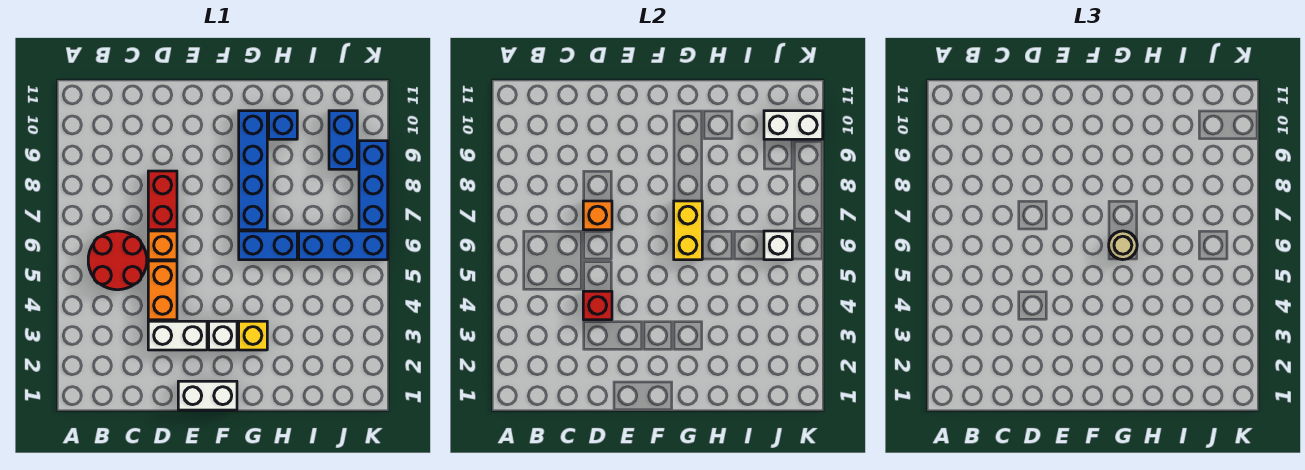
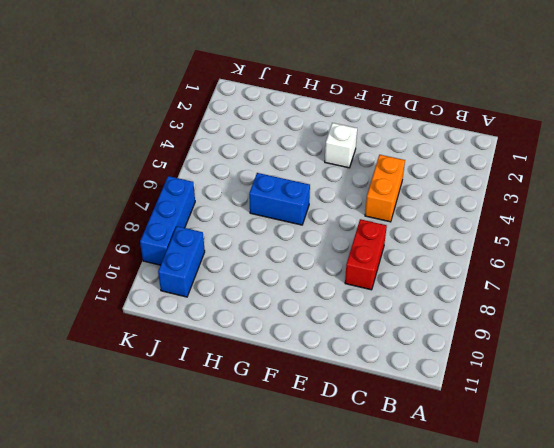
none -> red 2x2 round brick [88,231,147,290]
none -> white 1x2 brick [148,321,207,350]
none -> orange 1x1 brick [148,231,177,260]

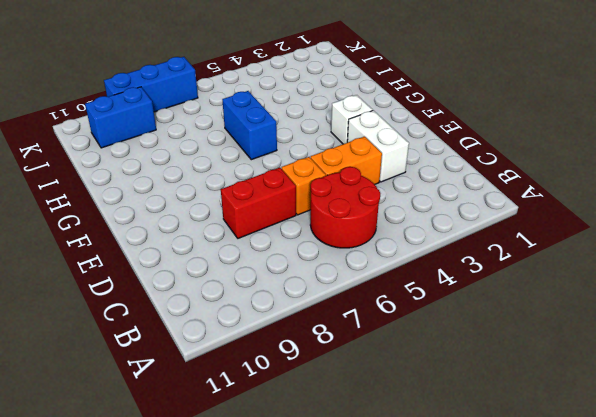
none -> white 1x2 brick [178,381,237,410]
none -> yellow 1x1 brick [239,321,267,350]
none -> blue 1x4 brick [239,111,267,230]

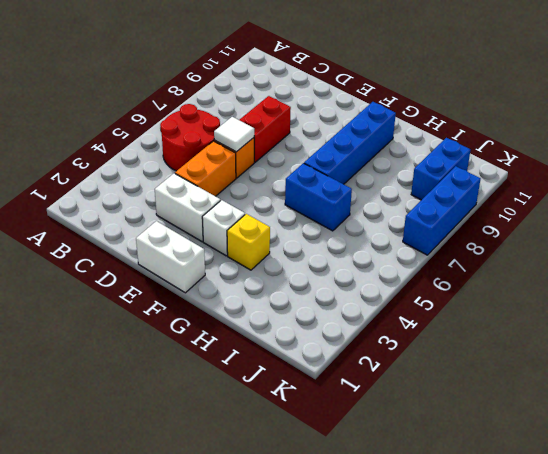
white 1x1 tile [214,117,254,152] -> none
none -> blue 1x1 brick [269,111,297,139]
none -> blue 1x3 brick [299,231,388,260]
none -> red 1x1 brick [583,291,612,320]

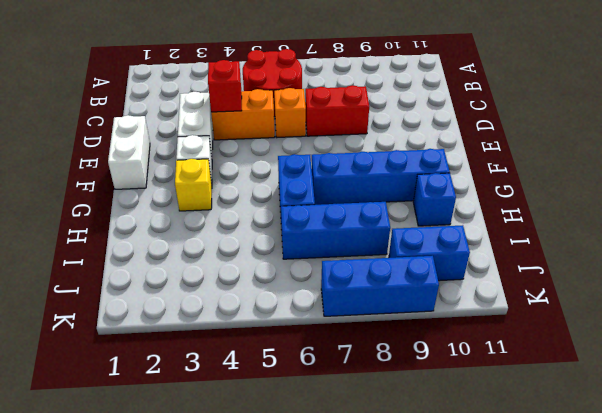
blue 1x3 brick [281,202,390,259] -> blue 1x3 brick turned to [299,231,388,260]
none -> orange 1x1 brick [583,201,612,230]
none -> yellow 1x2 brick [674,201,702,260]
none -> white 1x1 brick [764,231,792,260]

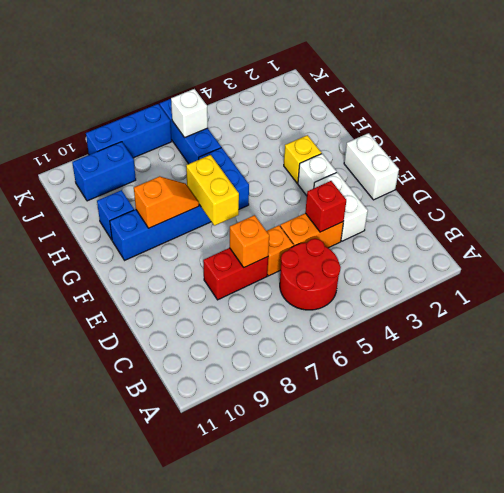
yellow 1x2 brick [186,155,239,226] -> yellow 1x2 brick turned to [674,201,702,260]
orange 1x2 slope [134,177,199,228] -> none
none -> white 1x2 brick [764,111,823,139]
none -> tan 1x1 round brick [1109,231,1137,260]

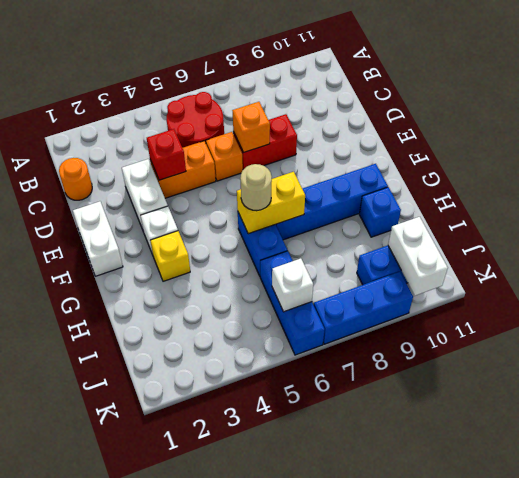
orange 1x1 round brick [59,158,92,200] -> none

